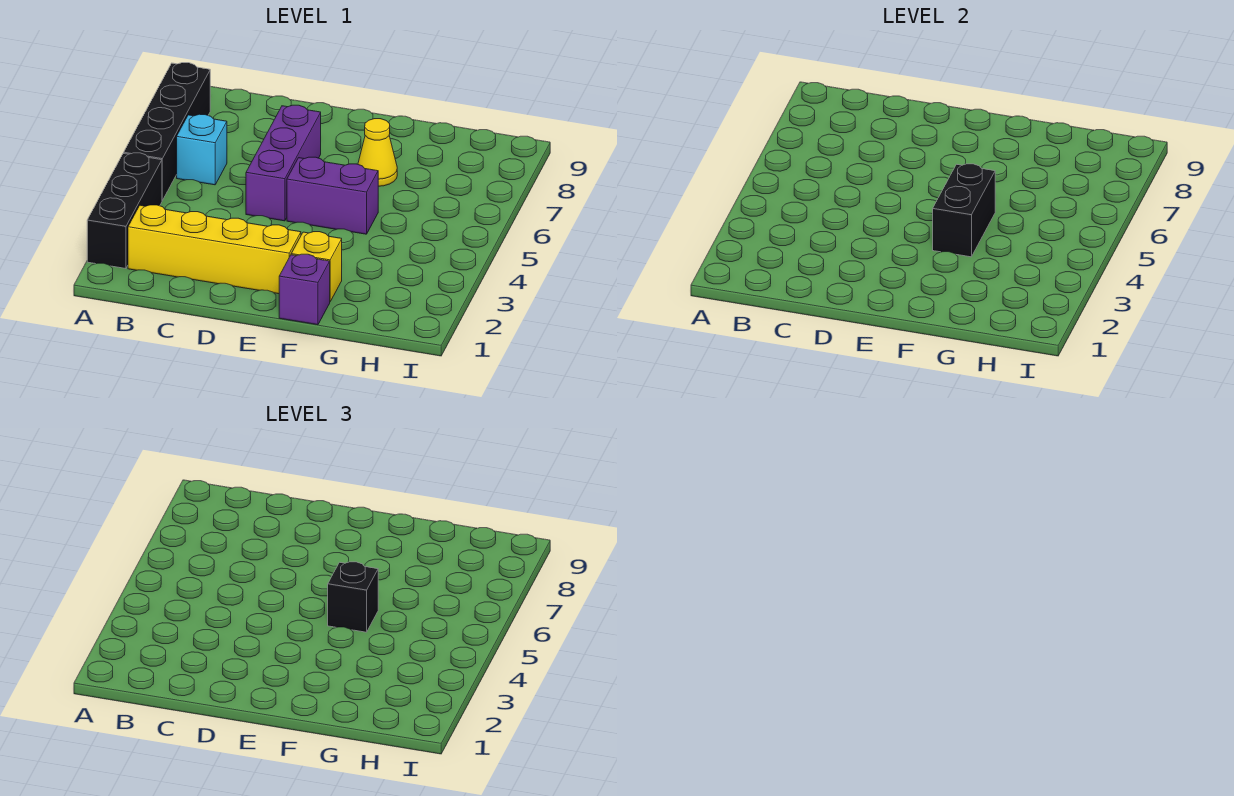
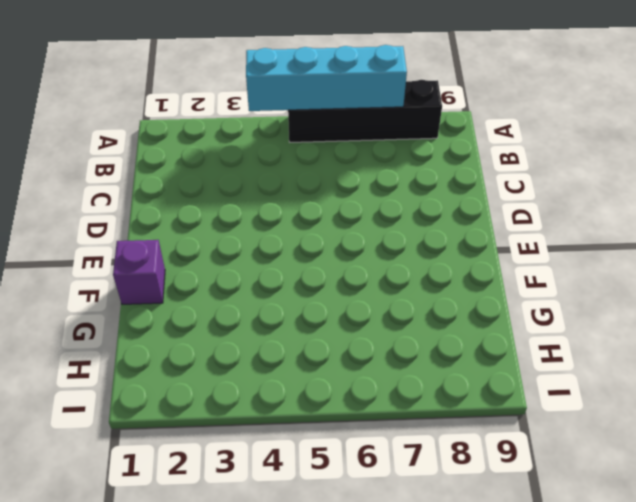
cyan 1x4 brick [246,45,407,111] -> none
none -> black 1x3 brick [87,153,162,269]
none -> yellow 1x4 brick [128,205,301,294]

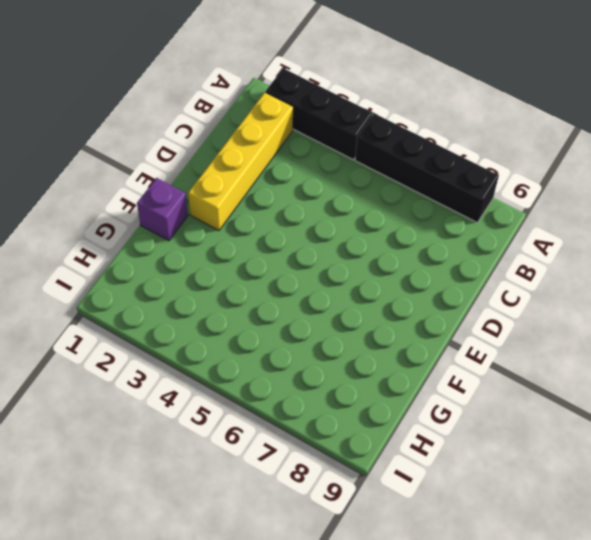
none -> cyan 1x1 brick [177,114,227,185]
none -> purple 1x3 brick [246,105,321,221]

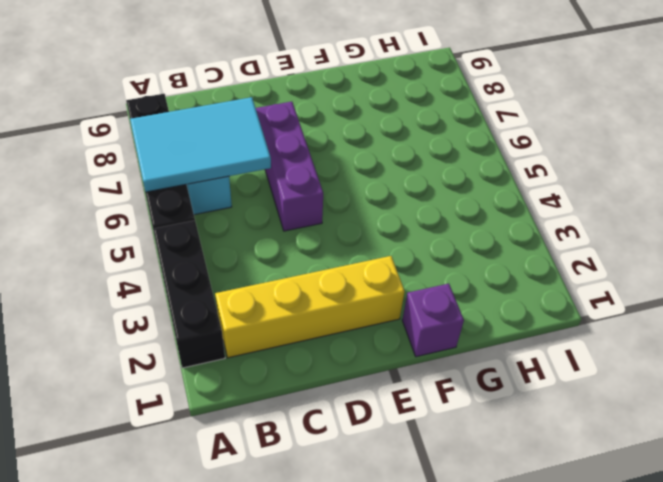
cyan 2x3 tile [130,97,271,192] -> none
none -> purple 1x2 brick [287,157,378,234]
none -> yellow 1x1 brick [291,232,342,301]

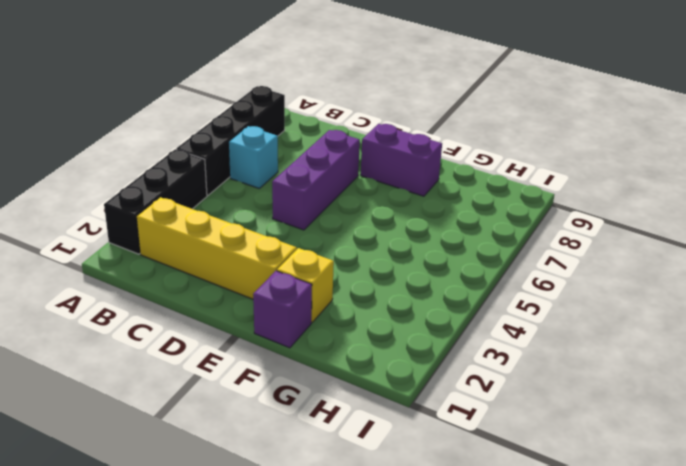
purple 1x2 brick [361,124,442,196] -> purple 1x2 brick moved to [287,157,378,234]
none -> yellow 1x1 cone [358,119,397,186]
none -> black 1x2 brick [933,164,995,257]

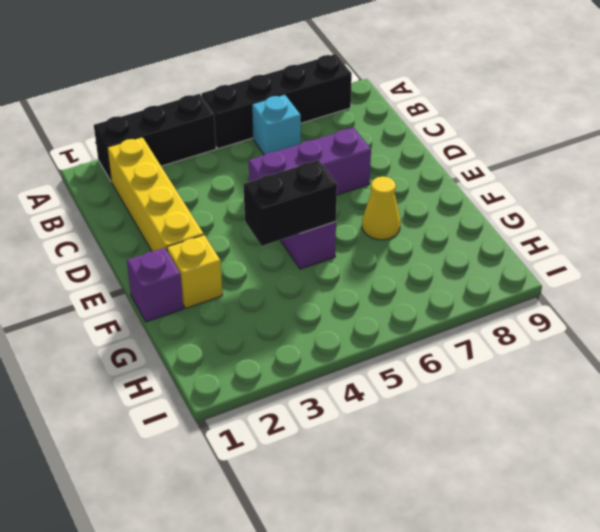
none -> black 1x1 brick [328,562,378,632]

